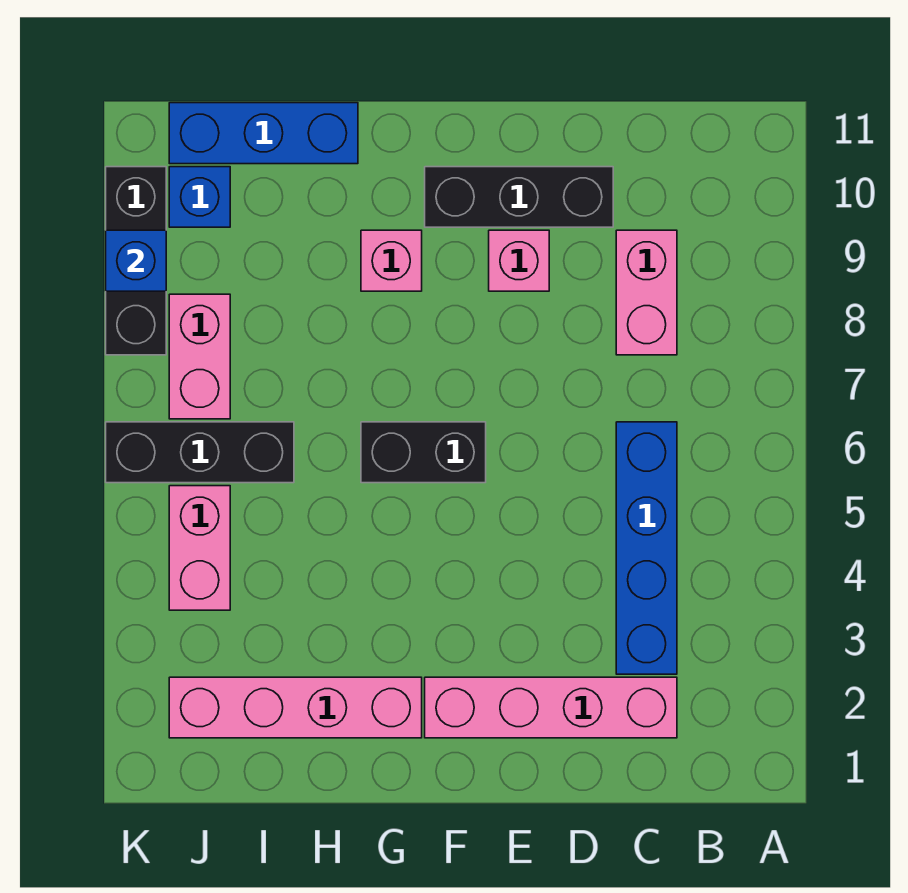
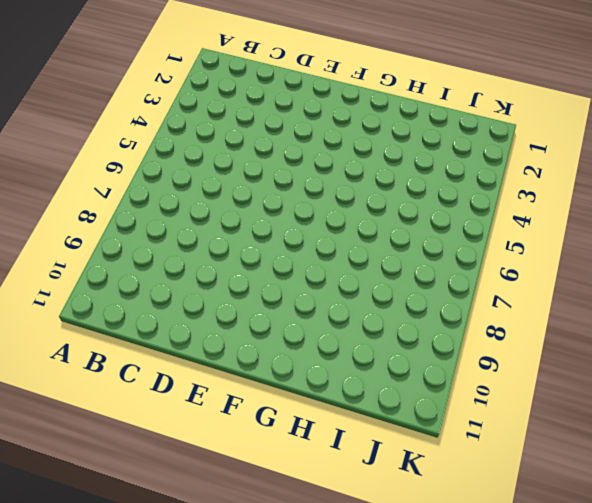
none -> pink 1x4 brick [425,677,677,738]
none -> blue 1x4 brick [616,422,677,674]
none -> pink 1x2 brick [616,230,677,355]

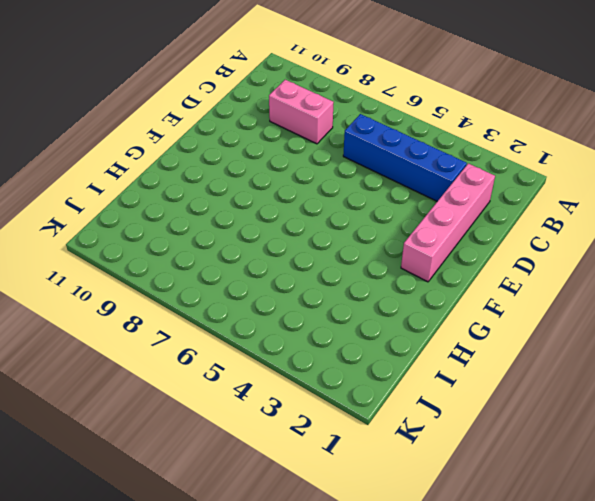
none -> black 1x3 brick [425,167,613,227]
none -> pink 1x1 brick [489,230,549,291]
none -> black 1x2 brick [361,422,486,483]

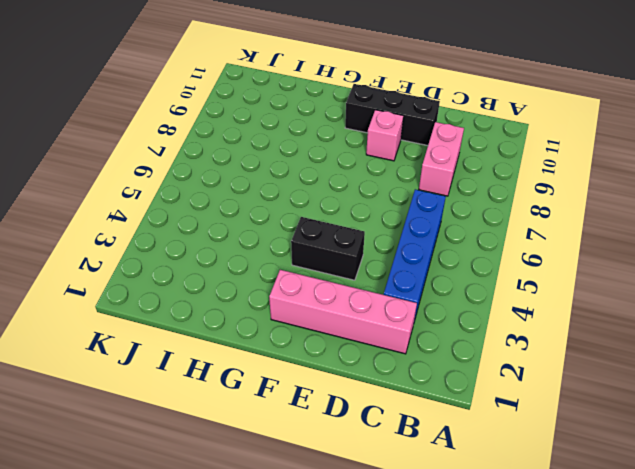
black 1x2 brick [291,217,365,280] -> black 1x2 brick moved to [361,422,486,483]
none -> pink 1x4 brick [169,677,422,738]
none -> pink 1x1 brick [361,230,422,291]
none -> blue 1x3 brick [169,103,358,164]

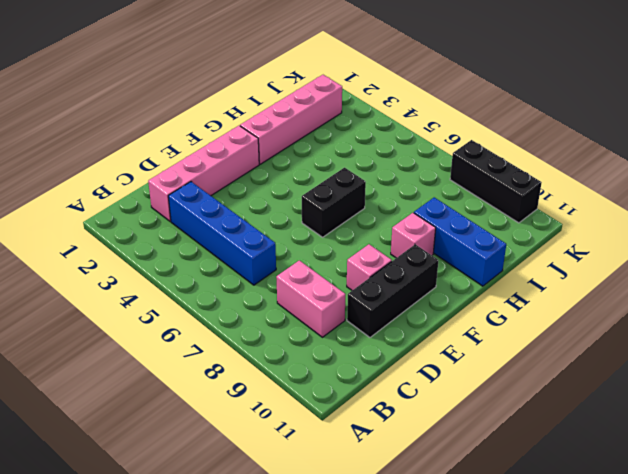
blue 1x3 brick [414,197,506,286] -> blue 1x3 brick turned to [169,103,358,164]
none -> black 1x3 brick [106,422,294,483]
none -> pink 1x2 brick [169,486,230,610]
none -> pink 1x2 brick [169,294,230,419]

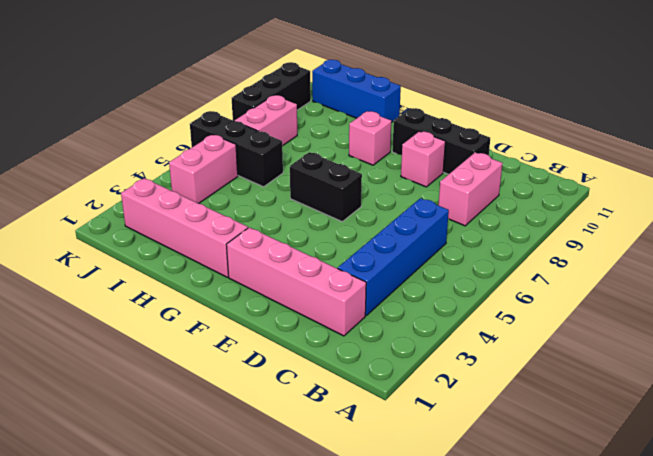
none -> blue 1x1 brick [169,167,230,227]
none -> blue 1x1 brick [106,230,166,291]

